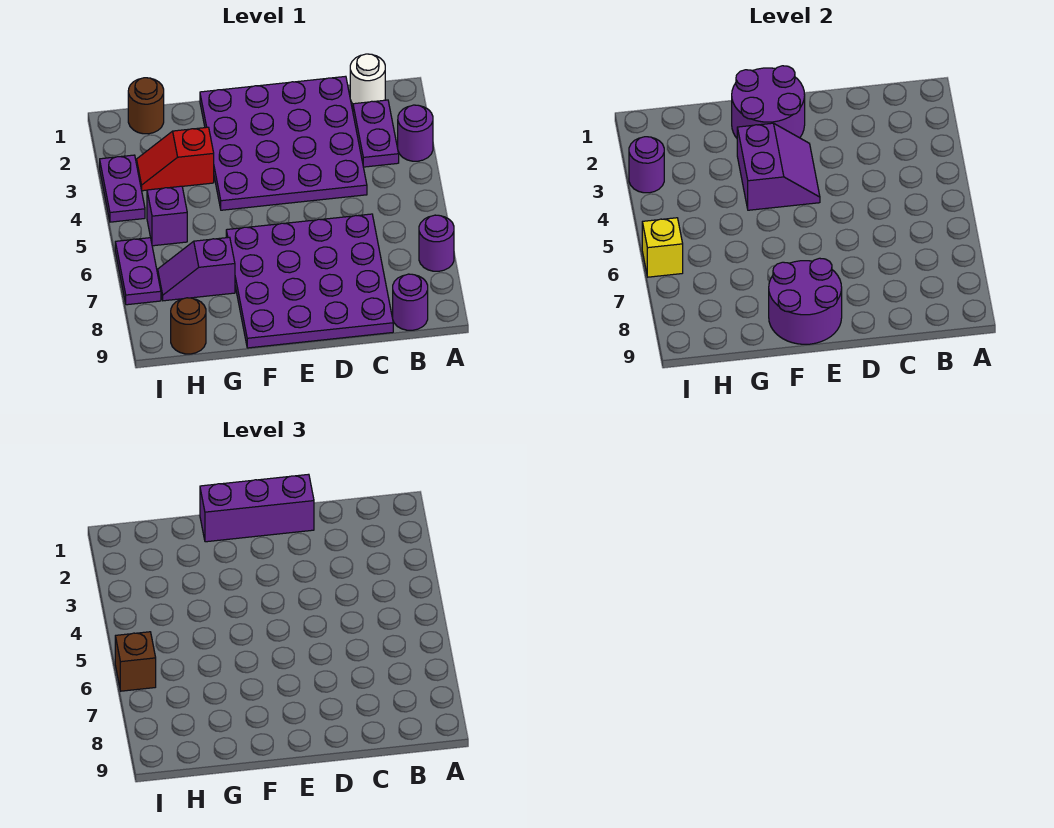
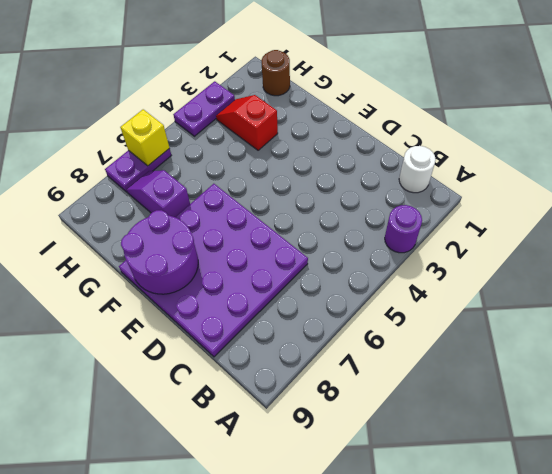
none -> purple 1x1 round brick [419,215,454,271]
none -> purple 1x2 plate [353,100,399,167]
none -> purple 1x1 round brick [393,274,428,330]

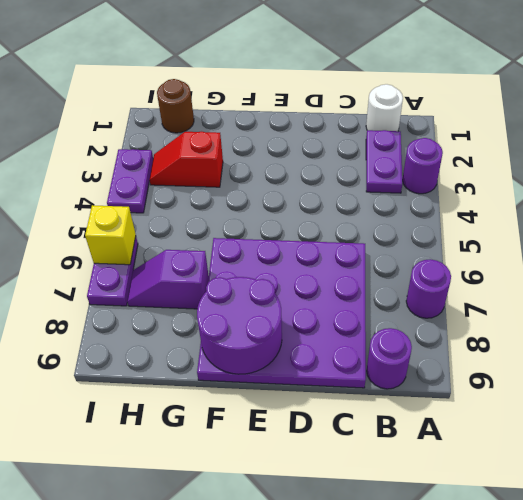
none -> purple 4x4 plate [200,76,367,210]
none -> purple 1x1 brick [147,186,187,246]
none -> brown 1x1 round brick [171,298,206,354]

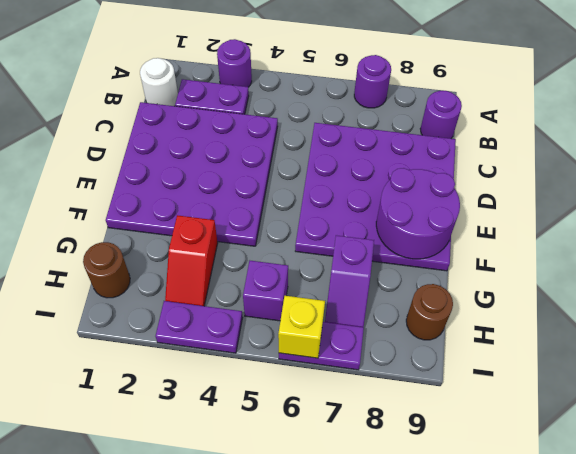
none -> purple 2x2 round brick [732,66,805,138]
none -> purple 2x2 slope [737,123,820,210]
none -> purple 1x1 round brick [629,137,664,193]

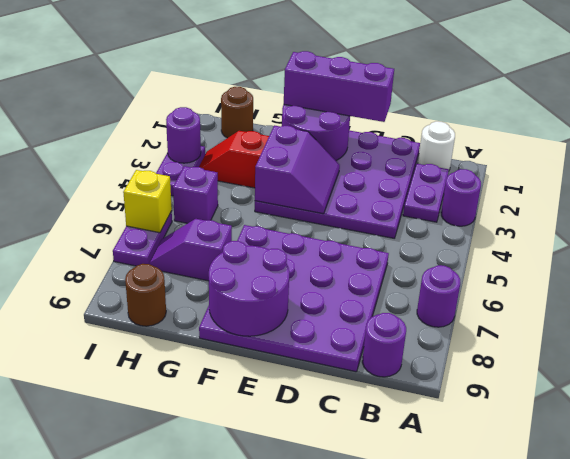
none -> brown 1x1 brick [115,632,156,691]

